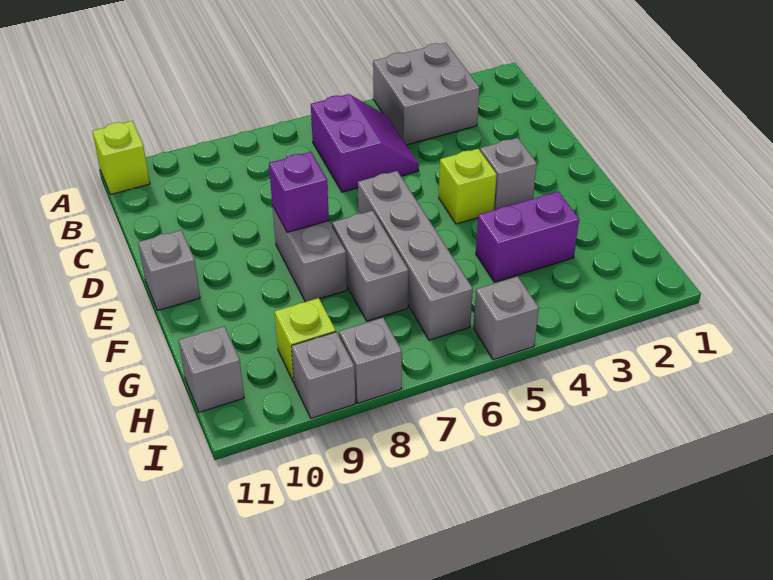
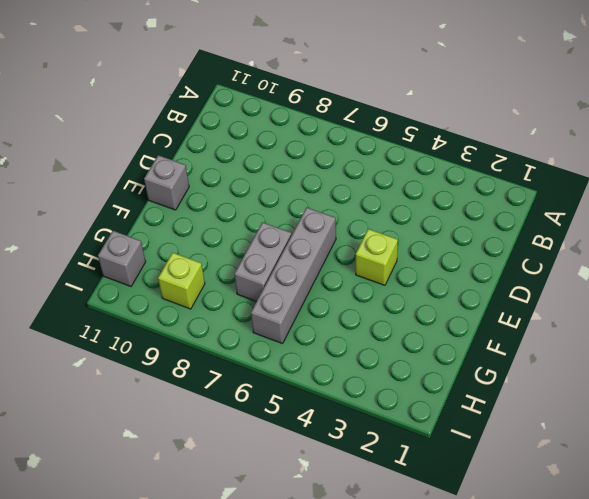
none -> grey 2x2 brick [373,43,479,145]
none -> lime 1x1 brick [92,121,150,195]
none -> purple 2x2 slope [311,94,419,192]

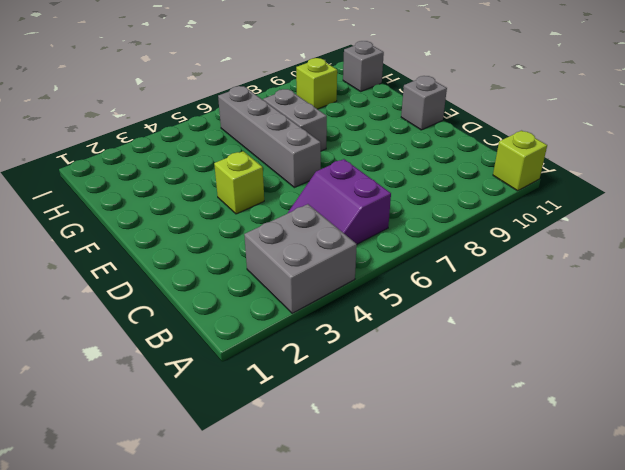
none -> grey 1x1 brick [480,138,537,210]
none -> grey 1x2 brick [272,205,347,302]
none -> purple 1x2 brick [476,192,579,282]

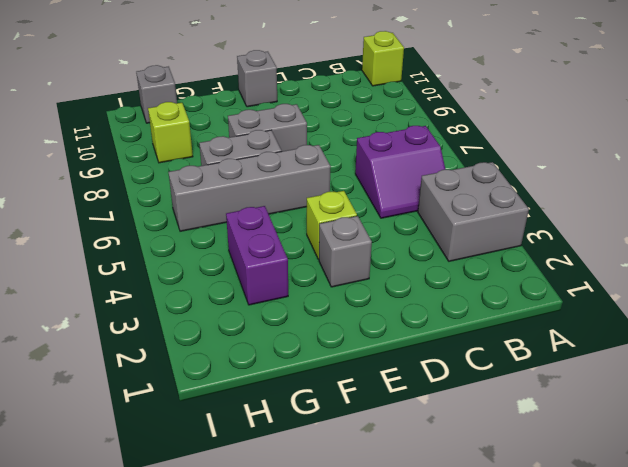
none -> grey 1x1 brick [473,276,539,360]
none -> grey 1x1 brick [339,318,402,403]
none -> grey 1x1 brick [291,332,355,418]

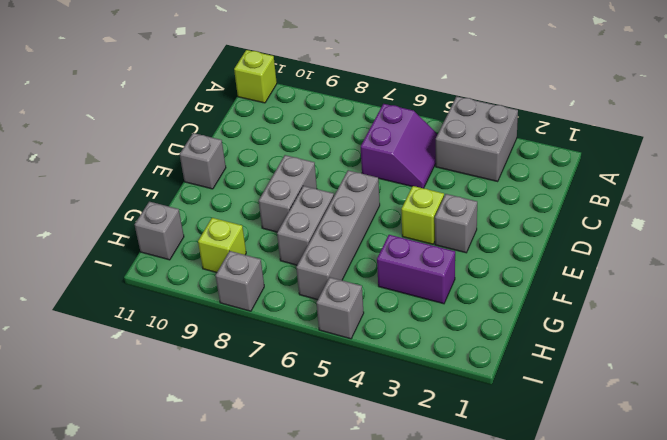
none -> grey 1x1 brick [291,332,355,418]
none -> purple 1x1 brick [269,152,329,232]

